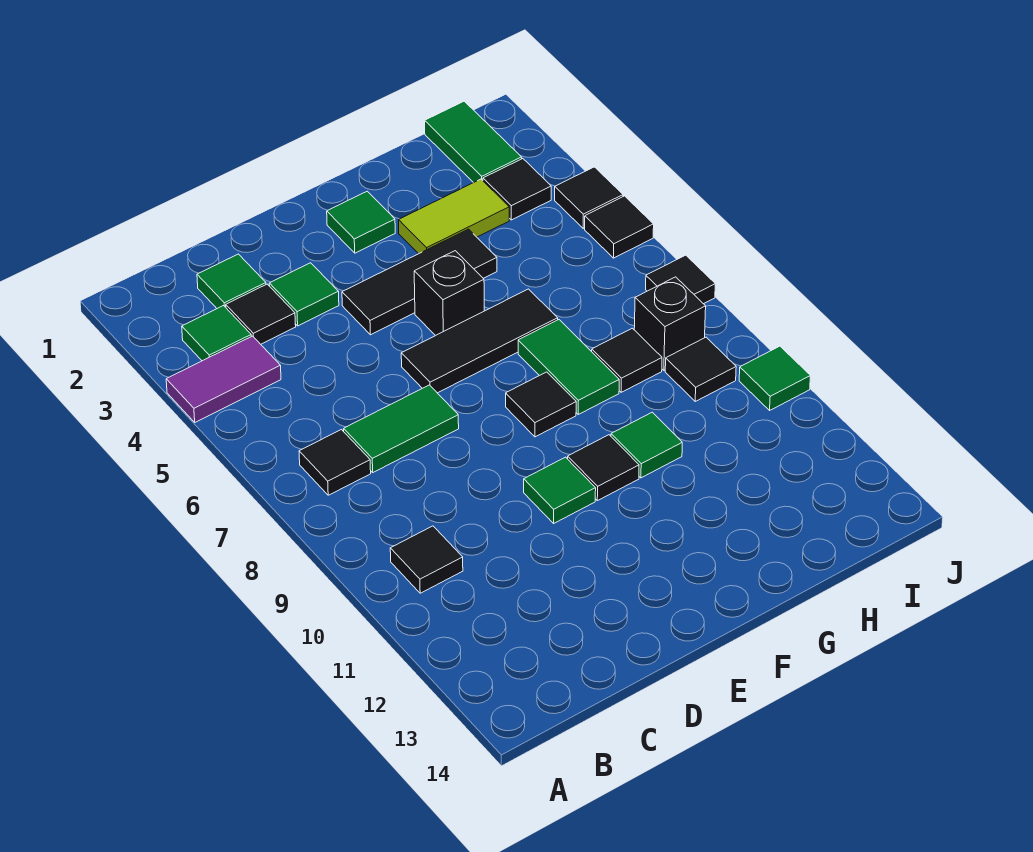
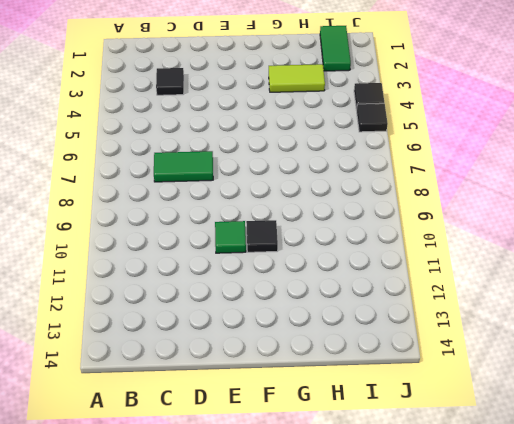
none -> purple 1x2 tile [166,336,281,422]
none -> green 1x1 tile [182,306,251,361]
none -> black 1x1 tile [299,430,371,495]

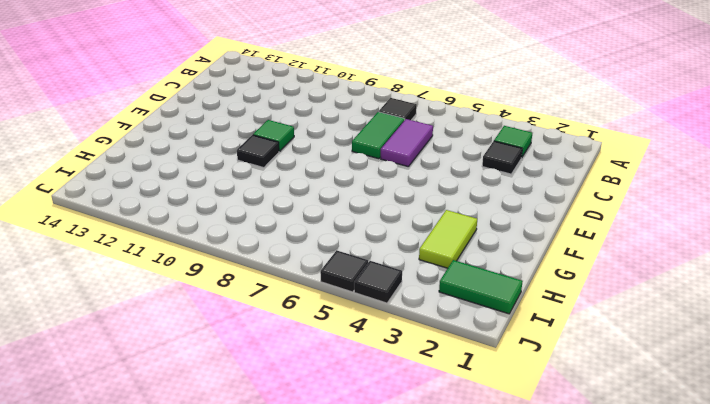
purple 1x2 tile [381,119,433,167] -> purple 1x2 tile moved to [166,336,281,422]
none -> black 1x1 tile [390,526,463,593]
none -> green 1x1 tile [197,254,266,308]
none -> green 1x1 tile [269,263,339,326]

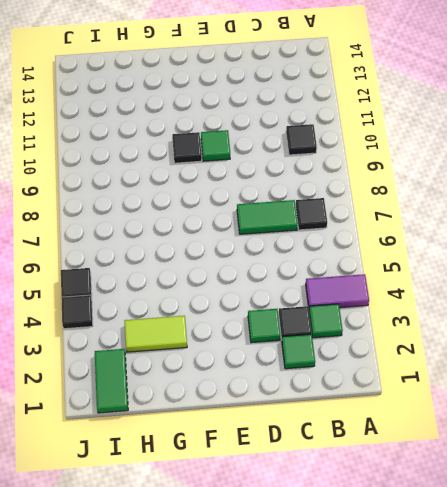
none -> black 1x3 tile [342,229,497,335]
none -> black 1x3 tile [401,289,558,393]
none -> green 1x1 tile [327,191,395,253]

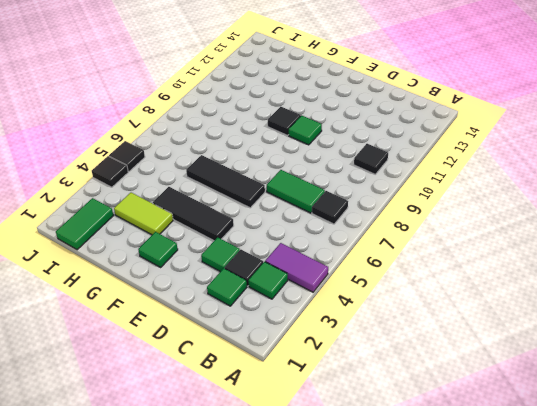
none -> black 1x1 brick [414,251,484,336]
none -> black 1x1 tile [506,372,576,437]
none -> green 1x2 tile [518,320,619,414]

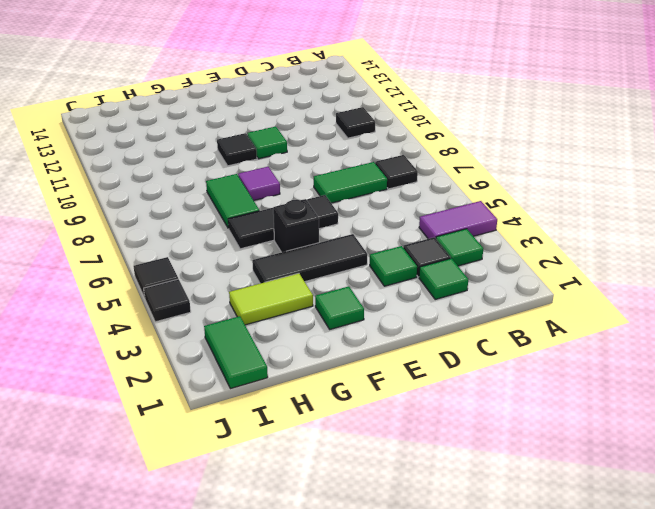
purple 1x1 tile [238,167,280,201] -> black 1x1 tile [506,372,576,437]
none -> green 1x1 tile [611,412,682,478]
none -> black 1x1 tile [592,328,662,392]
none -> black 1x1 tile [483,159,551,220]

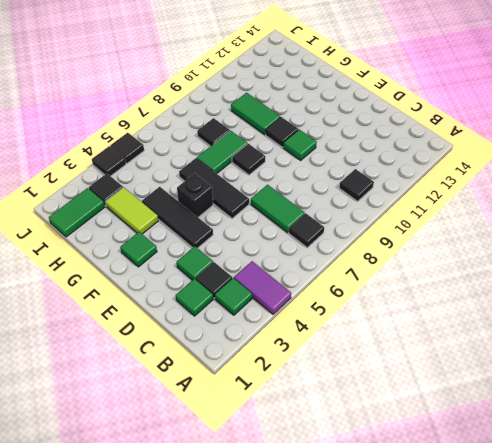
green 1x2 tile [231,93,280,134] -> green 1x1 tile [611,412,682,478]
none -> black 1x1 brick [634,277,706,370]
none -> black 1x1 tile [665,337,736,401]
none -> black 1x1 tile [646,255,715,304]

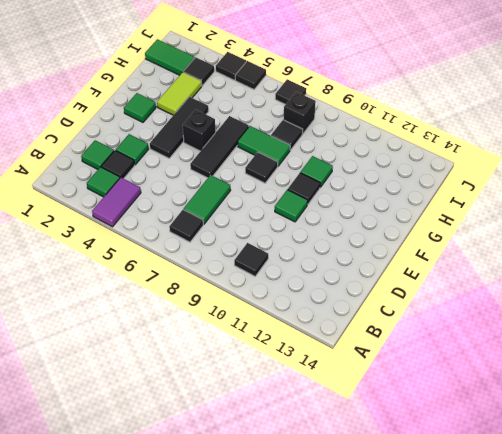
none -> black 1x1 tile [665,337,736,401]
none -> green 1x1 tile [739,346,810,410]

